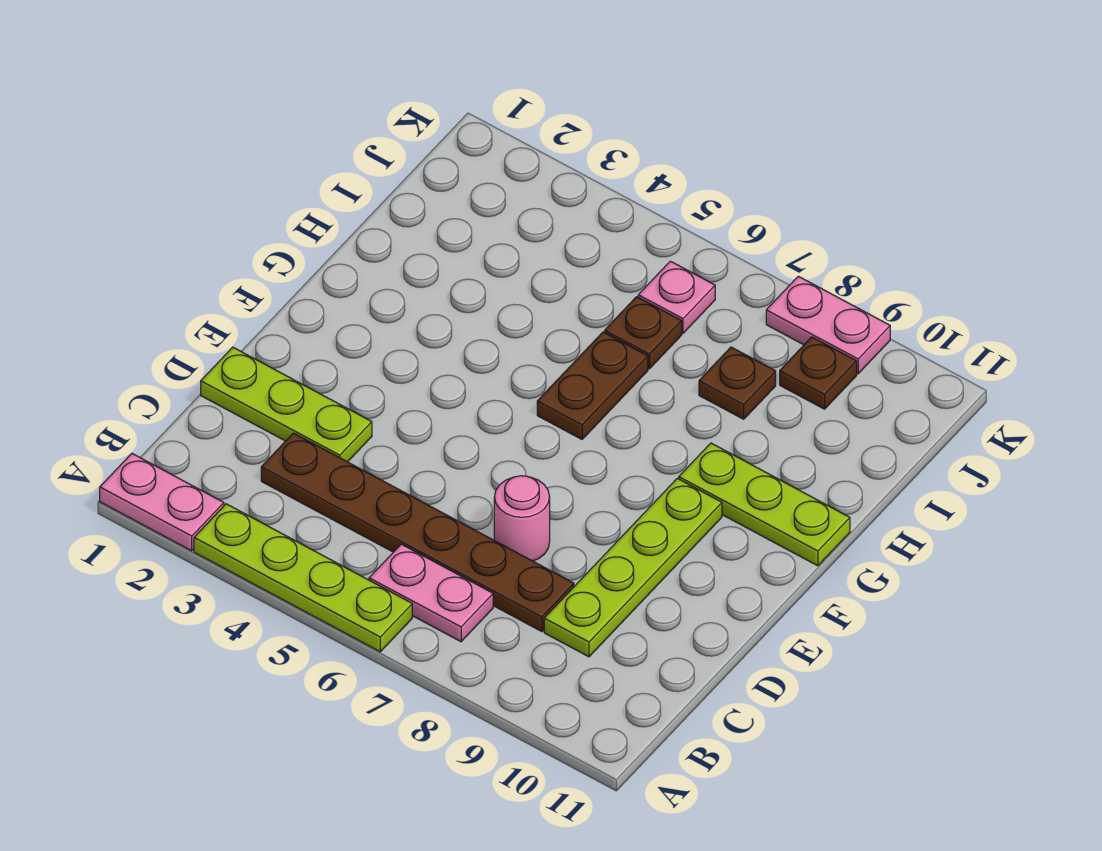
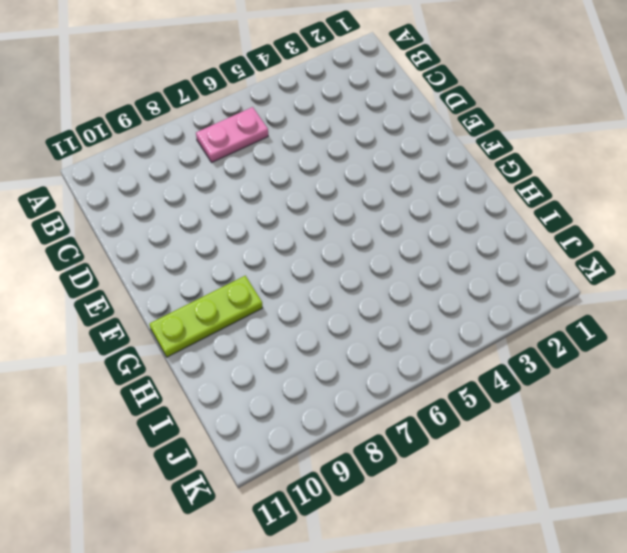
none -> pink 1x2 plate [100,454,224,551]
none -> lime 1x4 plate [194,504,412,652]
none -> brown 1x6 plate [261,433,574,632]

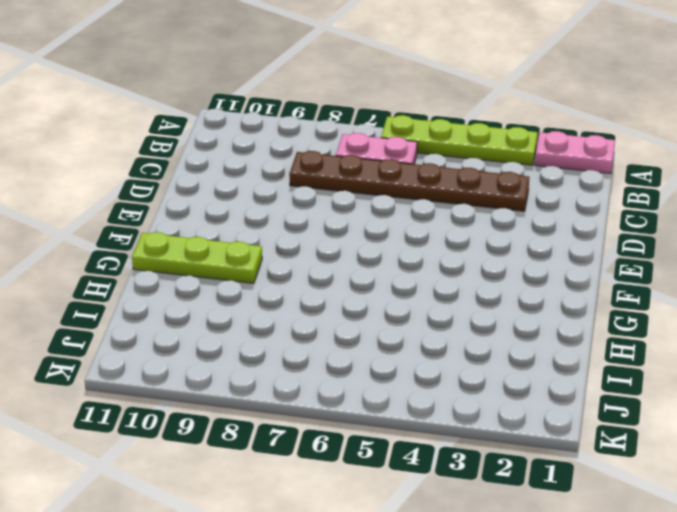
none -> lime 1x4 plate [544,478,722,657]
none -> lime 1x3 plate [201,347,372,462]
none -> pink 1x1 round brick [494,476,550,561]

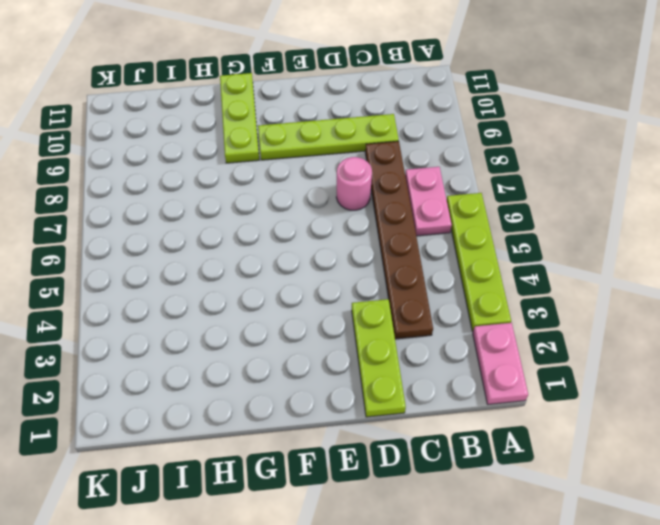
none -> brown 1x2 plate [537,332,648,439]
none -> brown 1x1 plate [605,297,682,369]
none -> brown 1x1 plate [699,347,776,419]

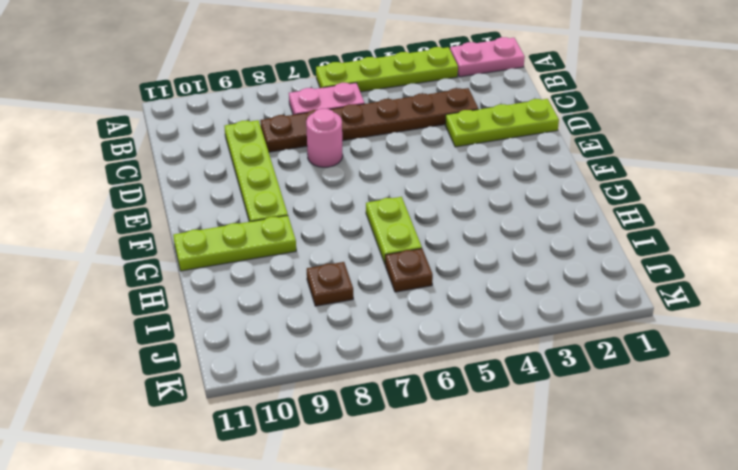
lime 1x2 plate [366,197,422,264] -> brown 1x2 plate [537,332,648,439]
none -> pink 1x1 plate [638,261,715,333]
none -> brown 1x1 plate [780,337,857,409]
none -> pink 1x2 plate [766,276,890,374]

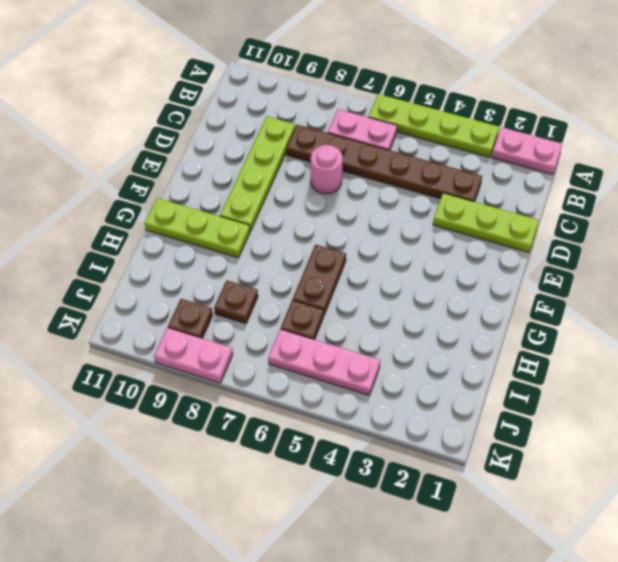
pink 1x3 plate [268,329,381,395] -> pink 1x1 plate [638,261,715,333]

